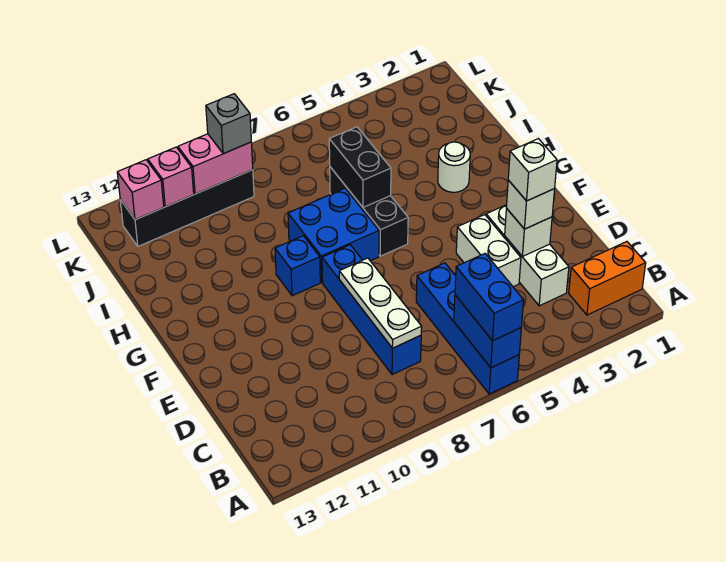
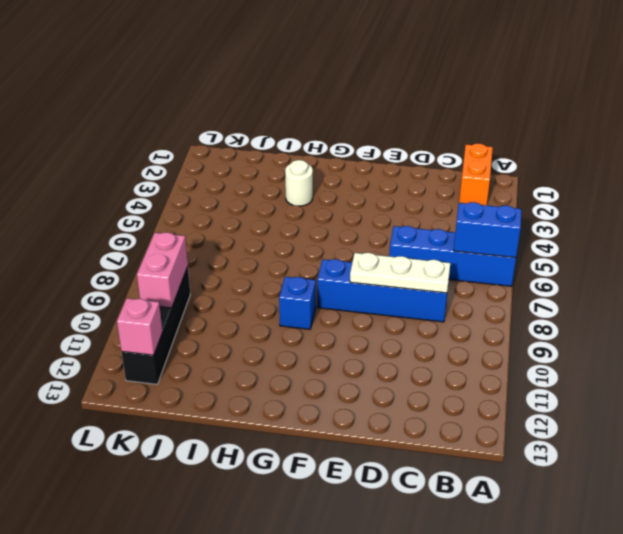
none -> white 1x3 brick [486,205,569,306]
none -> white 1x2 brick [456,215,521,287]
none -> black 1x3 brick [330,167,408,256]

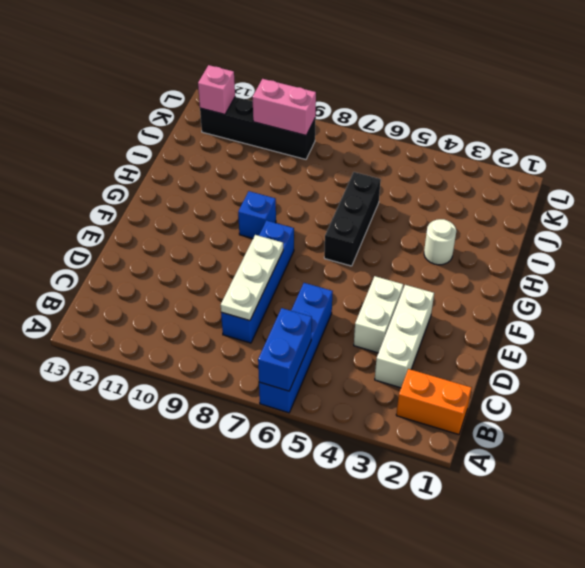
none -> blue 2x2 brick [288,188,379,282]
none -> white 1x1 brick [505,209,552,257]
none -> black 1x2 brick [329,127,391,207]

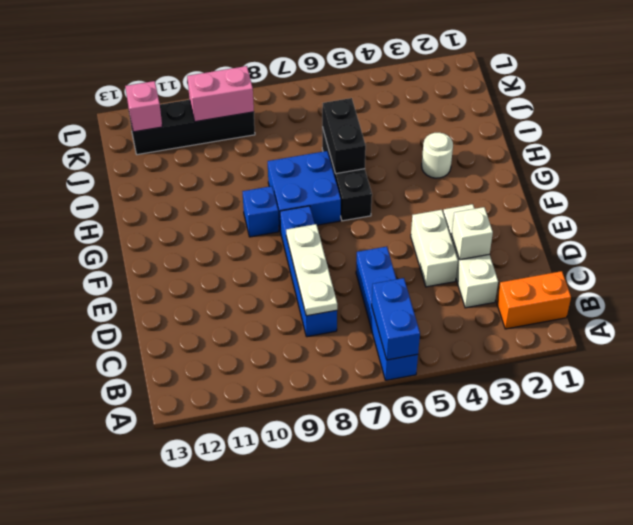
none -> pink 1x1 brick [148,147,194,207]
none -> blue 1x2 brick [455,254,524,341]
none -> white 1x1 brick [506,180,555,229]

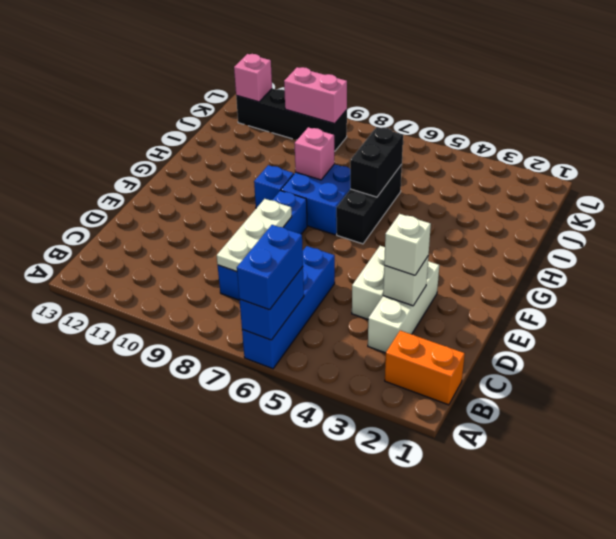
pink 1x1 brick [295,127,334,180] -> pink 1x1 brick moved to [148,147,194,207]
none -> white 1x1 round brick [438,142,470,192]
none -> grey 1x1 brick [206,94,251,154]
none -> white 1x1 brick [508,139,557,201]

